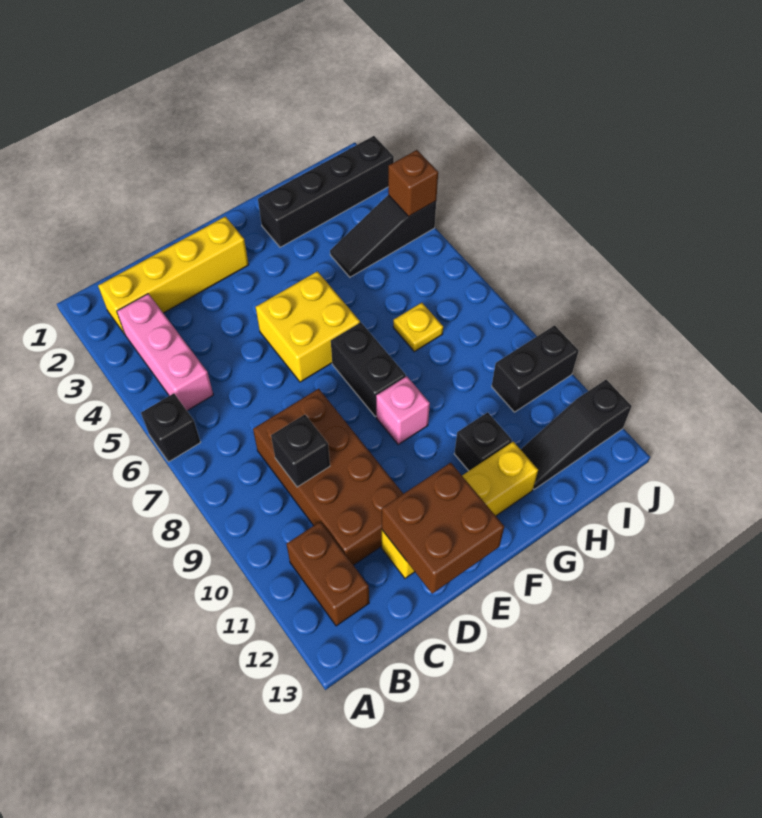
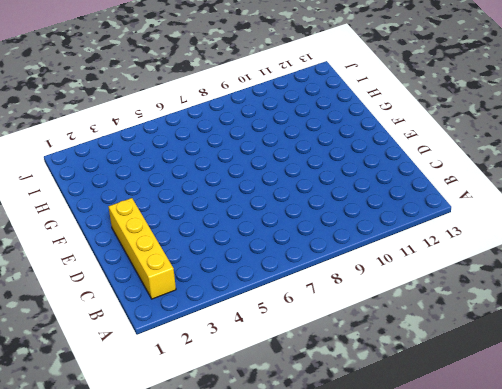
none -> black 1x1 brick [141,393,201,462]
none -> pink 1x3 brick [117,294,213,411]
none -> brown 1x2 brick [287,522,369,626]

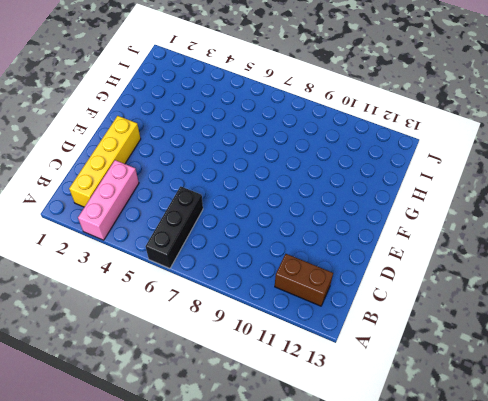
pink 1x3 brick [78,160,139,240] -> pink 1x3 brick turned to [117,294,213,411]
black 1x3 brick [146,186,203,268] -> black 1x1 brick [141,393,201,462]
none -> brown 2x4 brick [253,389,403,565]
none -> yellow 1x4 brick [382,442,538,578]
none -> yellow 2x2 brick [256,271,360,382]

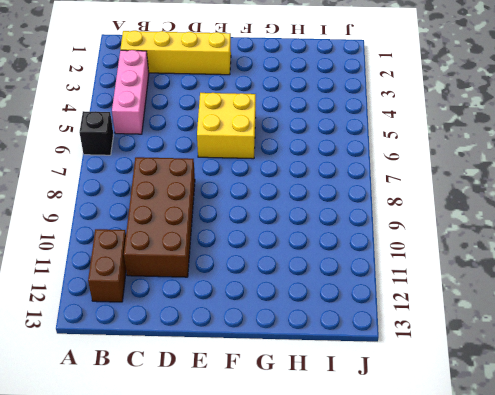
none -> yellow 1x4 brick [382,442,538,578]
none -> black 1x2 brick [331,322,406,417]
none -> pink 1x1 brick [376,376,430,444]

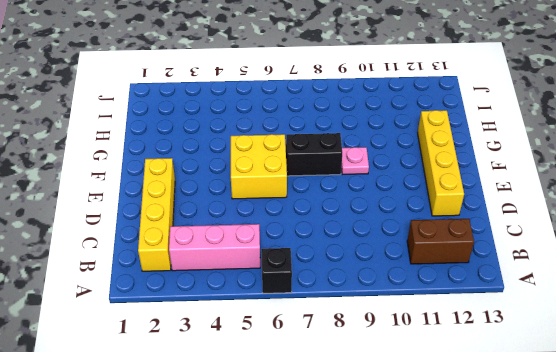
pink 1x1 plate [341,147,369,175] -> pink 1x1 brick [376,376,430,444]
none -> brown 2x4 brick [253,389,403,565]
none -> black 1x4 brick [258,136,394,247]
none -> black 1x1 brick [454,412,512,471]

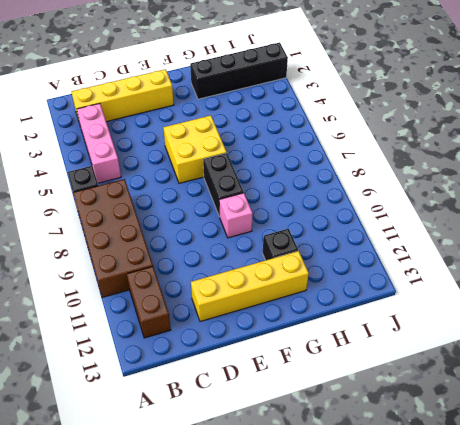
brown 2x4 brick [73,179,153,298] -> brown 2x4 brick moved to [253,389,403,565]
none -> black 1x3 slope [330,195,436,277]
none -> yellow 1x1 plate [393,303,443,352]
none -> black 1x3 slope [520,380,631,489]

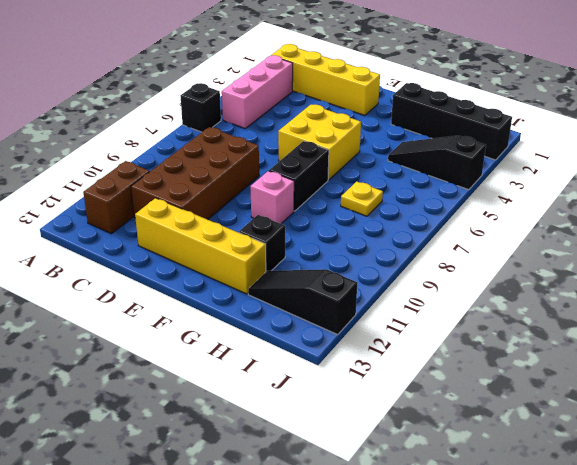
none -> black 1x2 brick [492,325,579,412]
none -> black 1x1 brick [271,415,330,487]
none -> brown 2x2 brick [382,463,504,594]

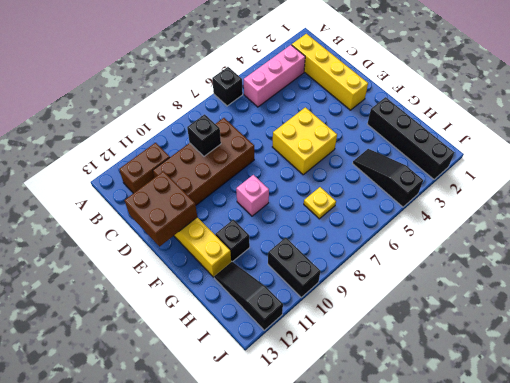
none -> black 1x2 brick [331,322,406,417]
none -> brown 1x1 brick [388,150,438,216]

